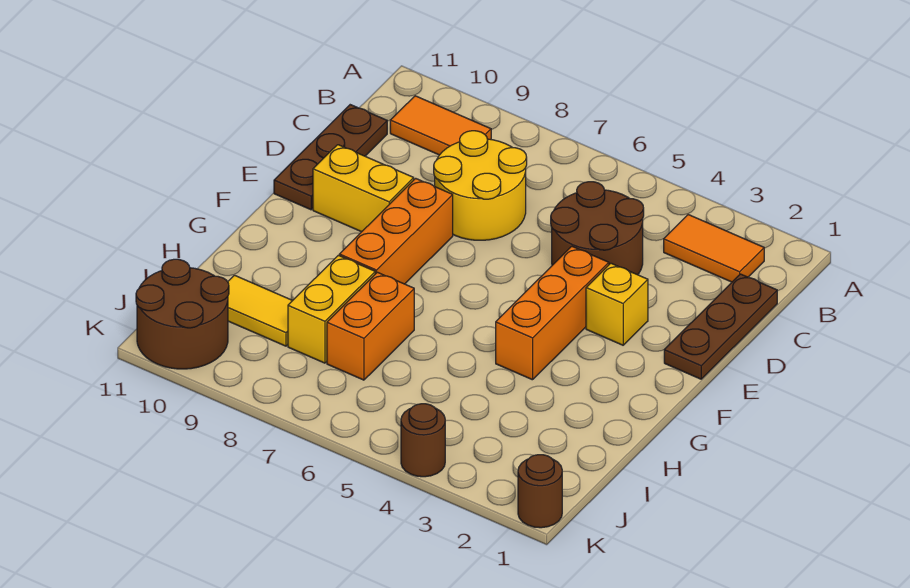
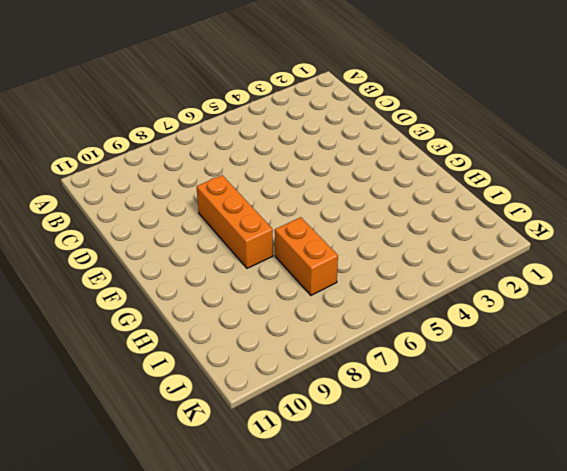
none -> orange 1x2 tile [664,215,764,282]
none -> orange 1x2 tile [390,96,491,155]
none -> brown 1x3 plate [664,274,777,379]

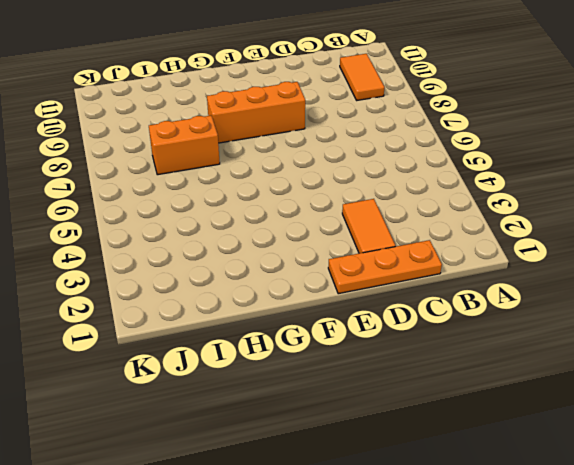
orange 1x3 plate [328,240,442,294] -> brown 1x3 plate [664,274,777,379]
orange 1x2 tile [342,199,395,253] -> orange 1x2 tile moved to [664,215,764,282]
none -> brown 2x2 round brick [551,182,644,275]
none -> yellow 2x2 round brick [434,131,527,240]
none -> brown 1x3 plate [274,105,387,210]

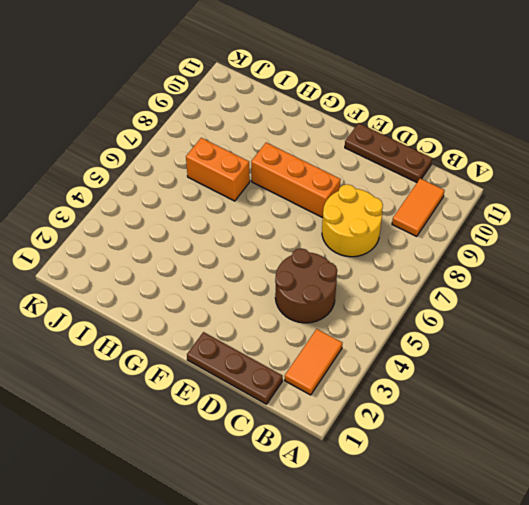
none -> yellow 1x1 brick [586,263,648,345]
none -> orange 1x3 brick [496,246,609,380]
none -> yellow 1x2 brick [313,145,414,232]

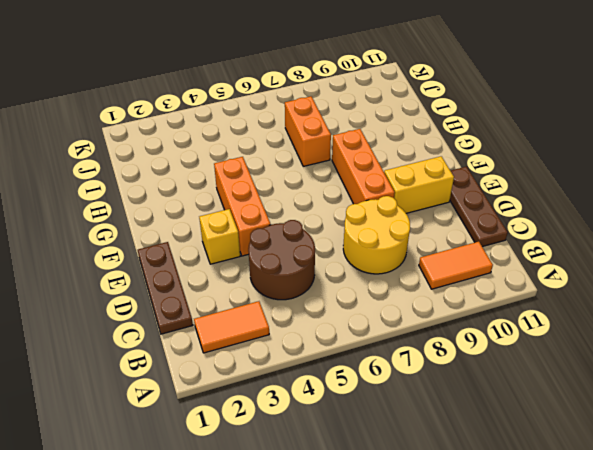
none -> yellow 1x2 brick [288,255,375,363]
none -> yellow 1x2 tile [228,275,293,346]
none -> brown 2x2 round brick [136,259,229,369]

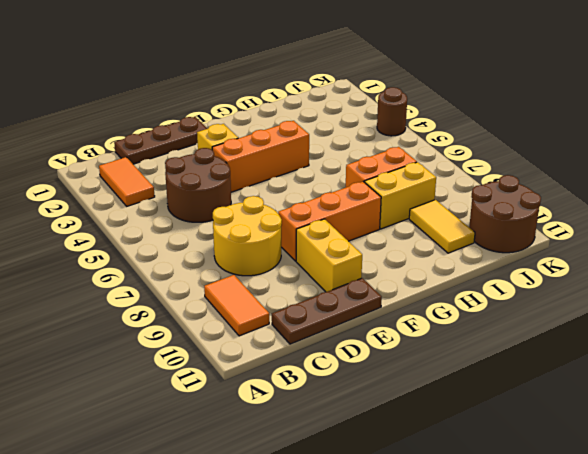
none -> brown 1x1 round brick [518,455,562,528]

